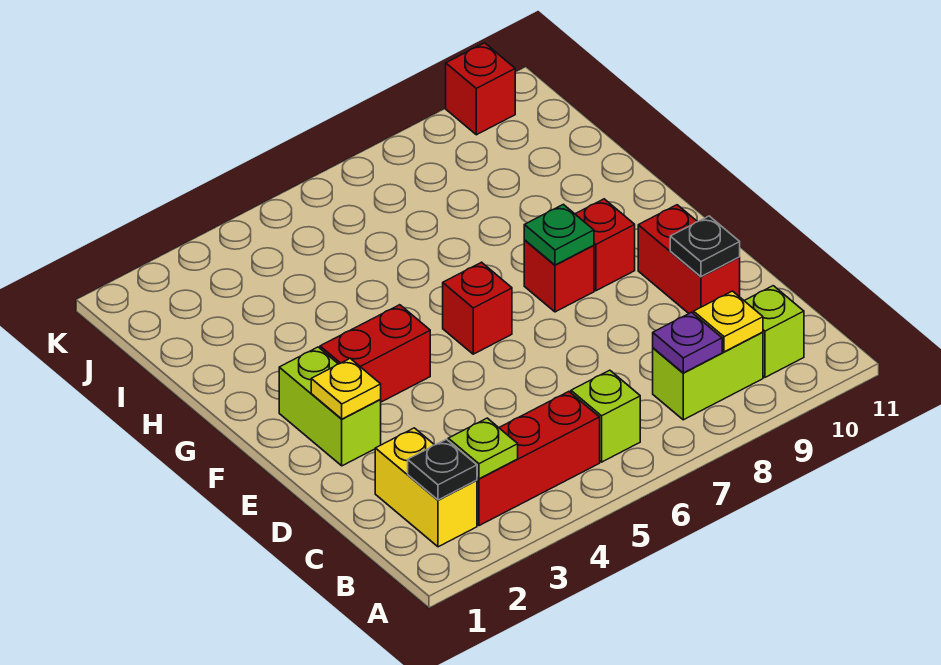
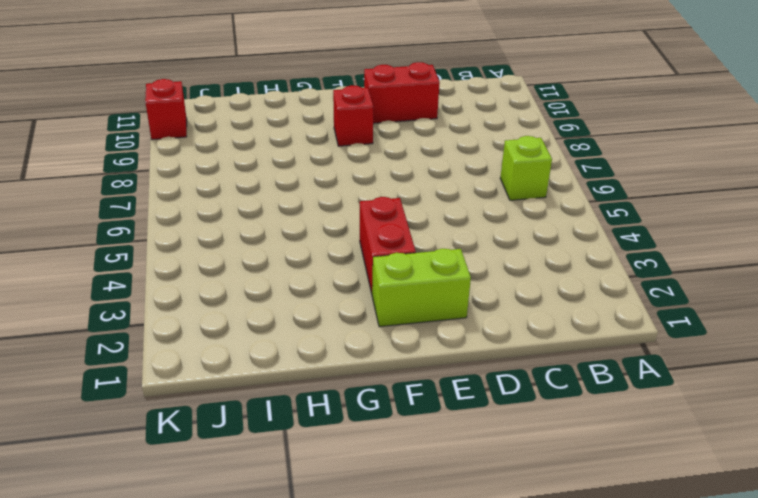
none -> yellow 1x2 brick [375,428,477,547]
none -> red 1x3 brick [477,392,600,526]
none -> lime 1x2 brick [653,332,763,420]

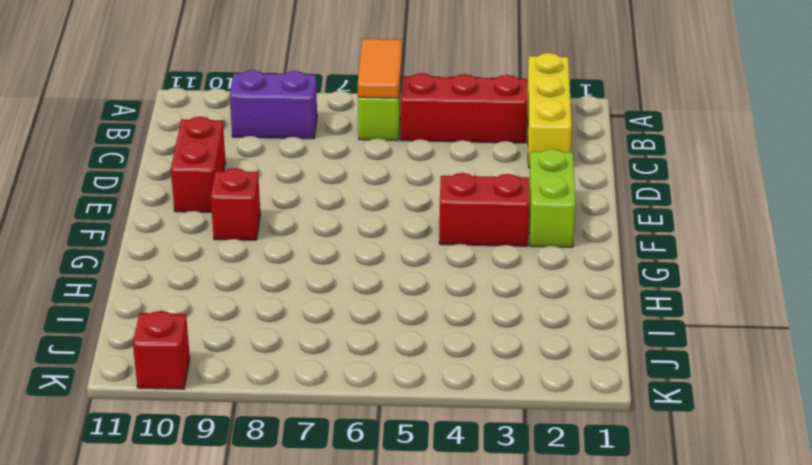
yellow 1x3 brick [527,53,572,168] -> yellow 1x2 brick [375,428,477,547]
orange 1x2 tile [358,39,402,98] -> none
purple 1x2 brick [230,70,317,139] -> lime 1x2 brick [653,332,763,420]
none -> lime 1x1 brick [744,286,804,377]
none -> red 1x1 brick [443,262,512,354]
none -> red 1x1 brick [524,240,594,312]

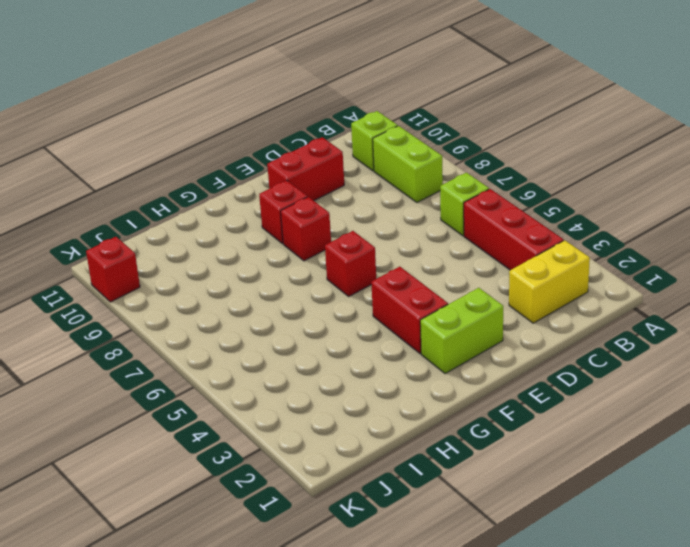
none -> black 1x1 plate [408,439,477,500]
none -> lime 1x1 plate [448,418,518,479]
none -> purple 1x1 plate [653,312,722,373]

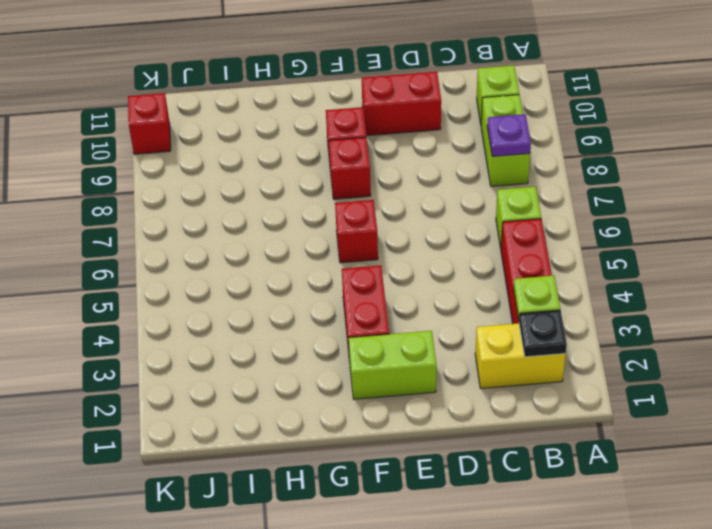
none -> yellow 1x1 plate [694,291,763,352]
none -> black 1x1 plate [670,216,740,277]
none -> yellow 1x1 plate [311,358,381,419]

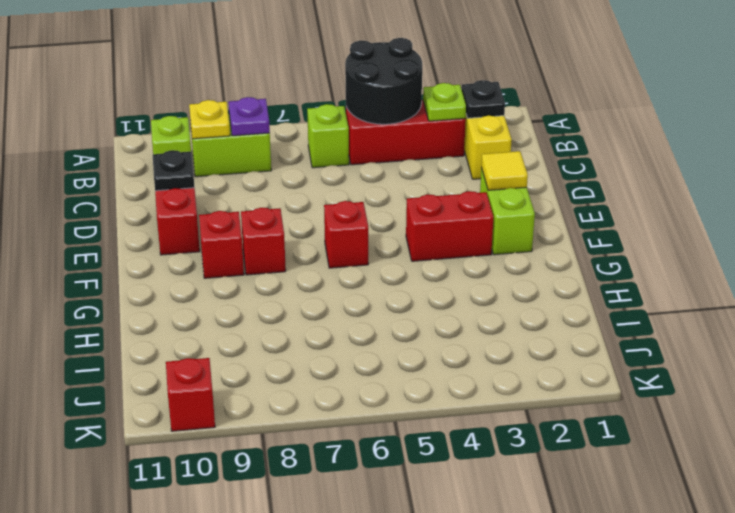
black 2x2 round brick [345,38,422,124] -> none
yellow 1x1 tile [481,151,528,190] -> yellow 1x1 plate [311,358,381,419]
none -> green 1x1 plate [524,204,594,265]

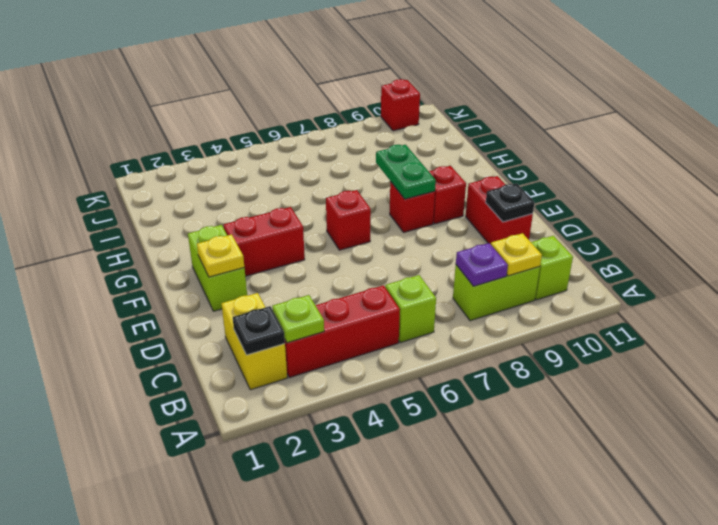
green 1x2 plate [376,145,436,199] -> green 1x1 plate [524,204,594,265]

